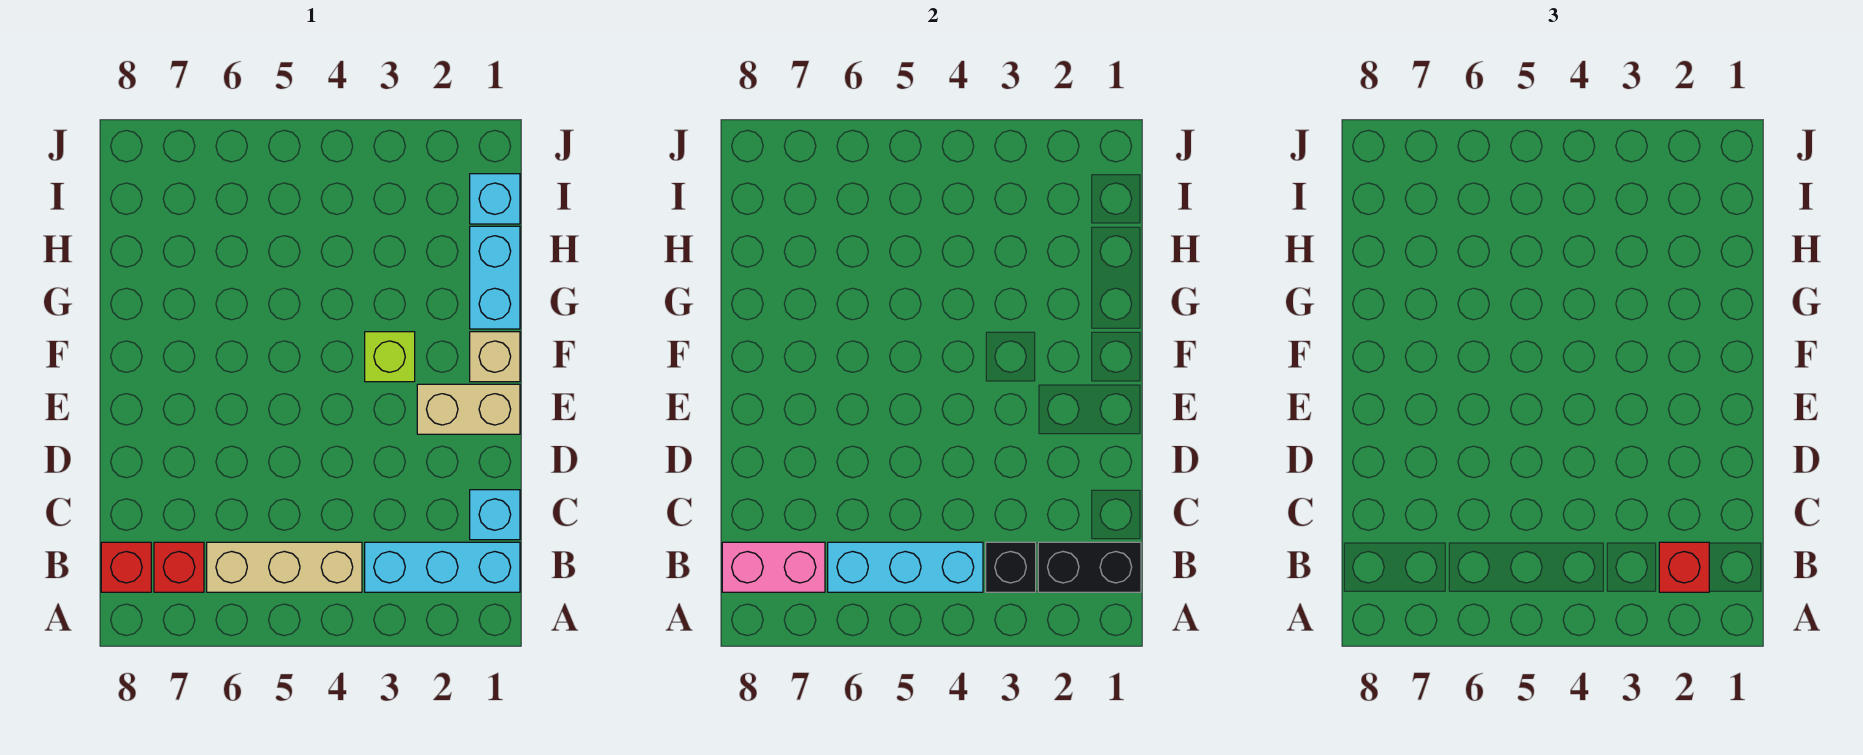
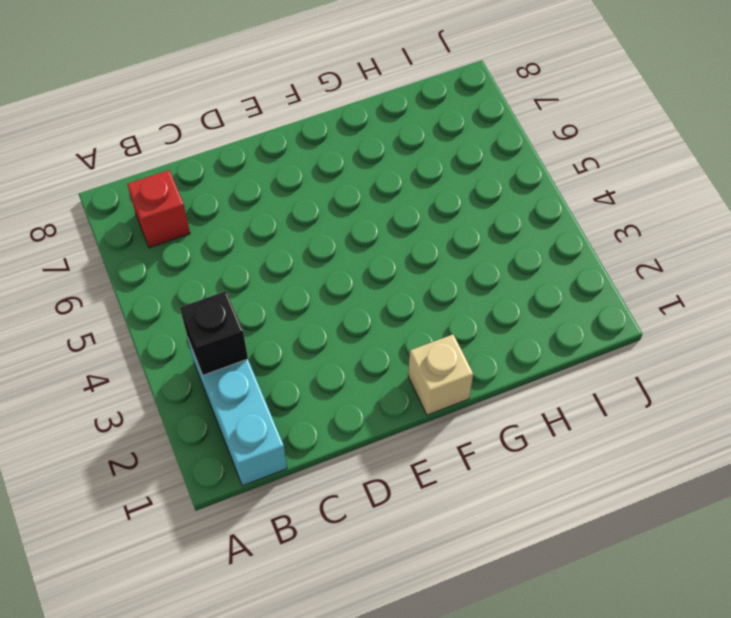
none -> tan 1x3 brick [207,542,362,592]
none -> red 1x1 brick [101,542,151,592]
none -> cyan 1x1 brick [470,490,520,540]

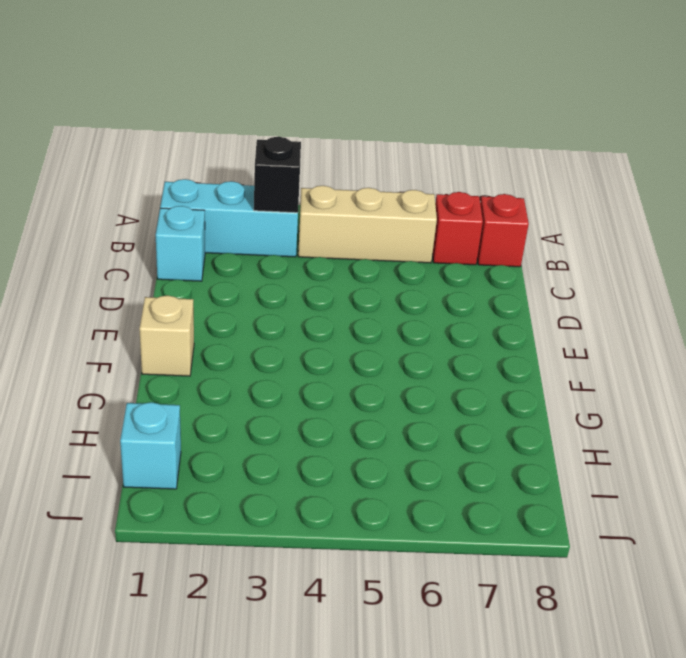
none -> tan 1x2 brick [417,384,520,434]
none -> lime 1x1 brick [365,332,415,382]
none -> cyan 1x2 brick [470,226,520,329]

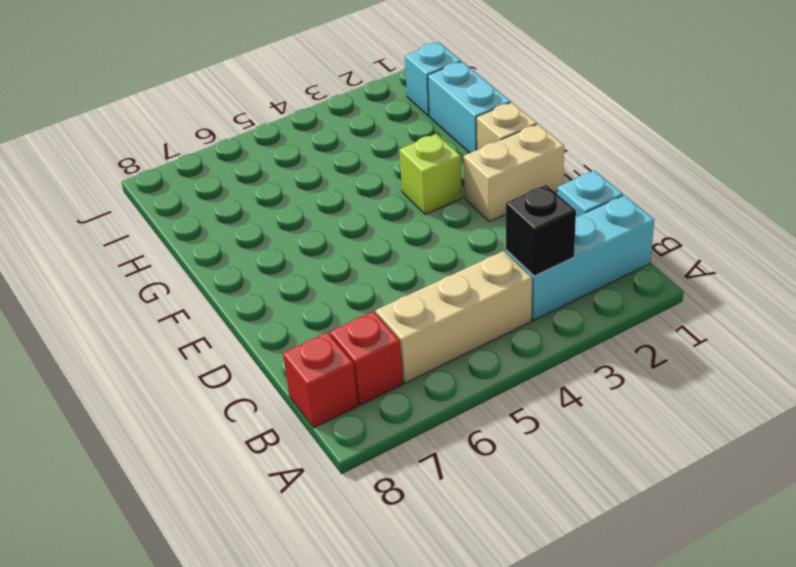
none -> black 1x2 brick [1038,542,1141,592]
none -> cyan 1x3 brick [828,542,983,592]
none -> pink 1x2 brick [722,542,825,592]

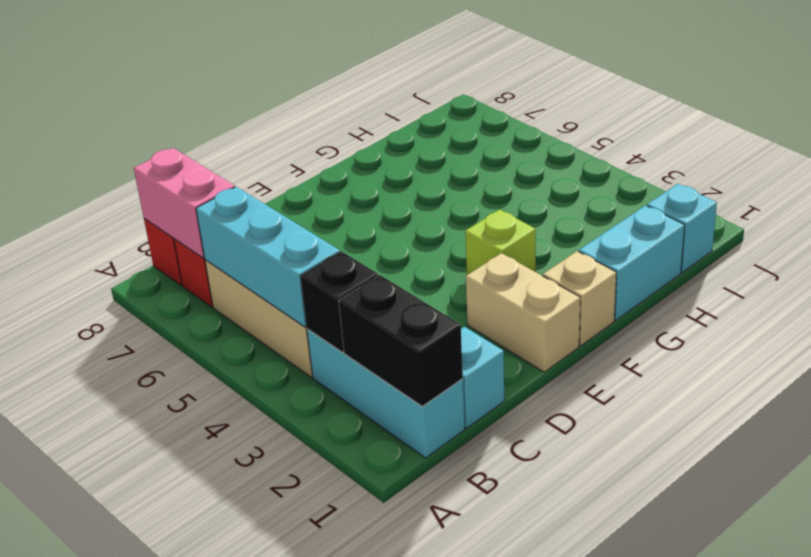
none -> red 1x1 brick [1659,542,1709,592]

